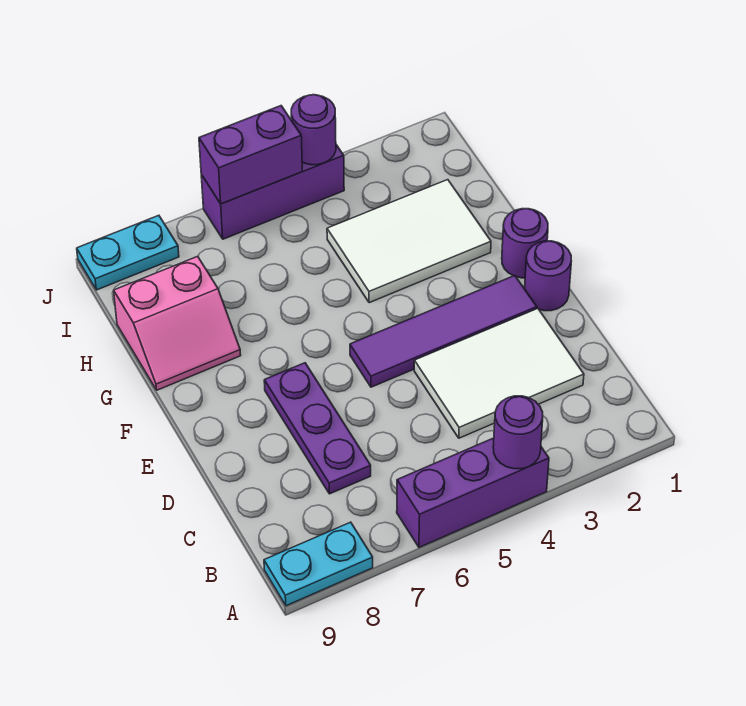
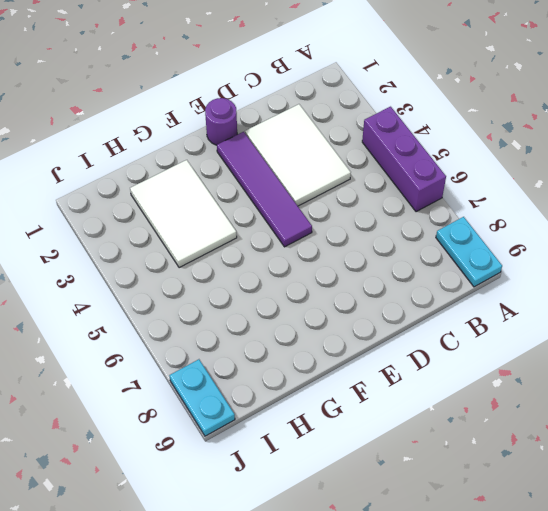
none -> purple 1x3 plate [264,363,371,494]
none -> purple 1x1 round brick [502,209,548,278]
none -> pink 2x2 slope [114,256,241,390]

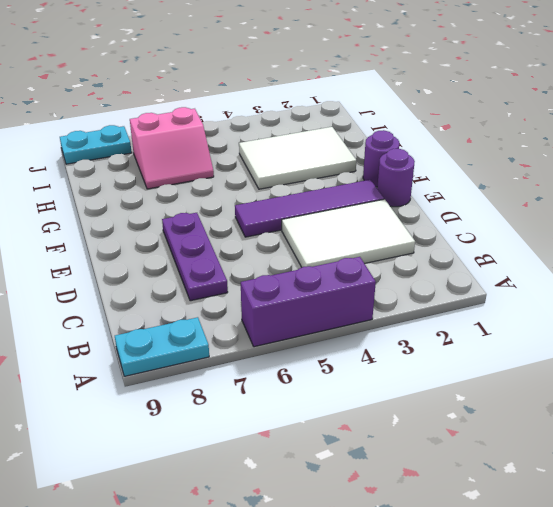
pink 2x2 slope [130,107,214,189] -> pink 2x2 slope moved to [114,256,241,390]
none -> purple 1x3 brick [201,145,344,239]
none -> purple 1x1 round brick [493,396,543,469]
none -> purple 1x1 round brick [291,95,336,165]

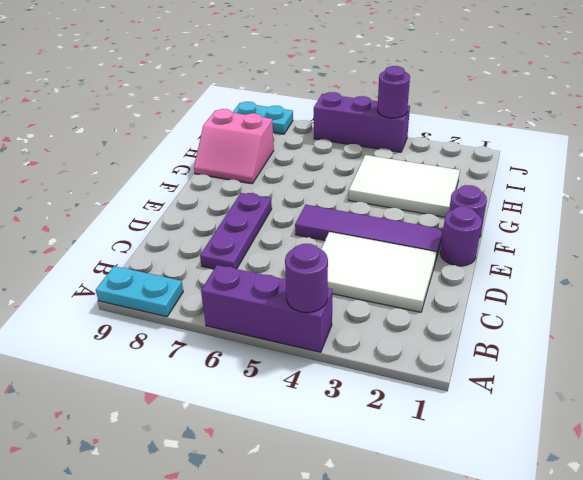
none -> purple 1x2 brick [199,106,302,204]

